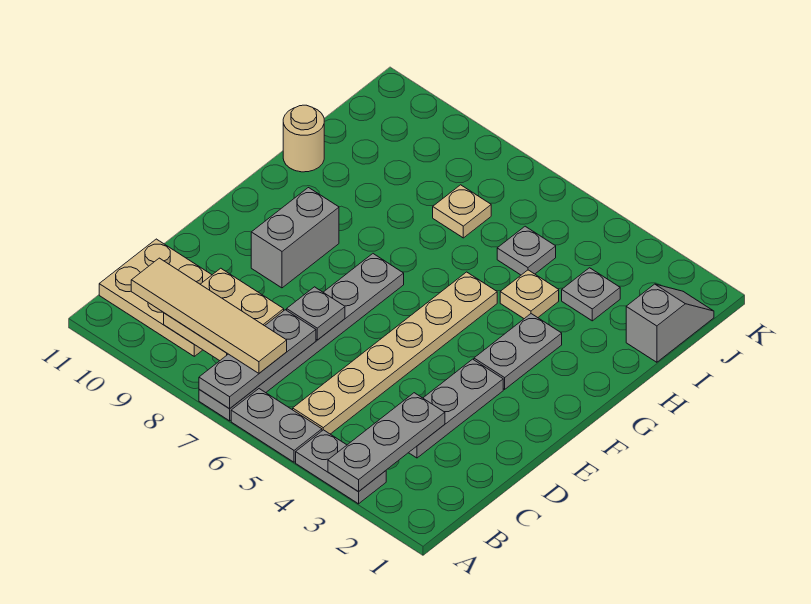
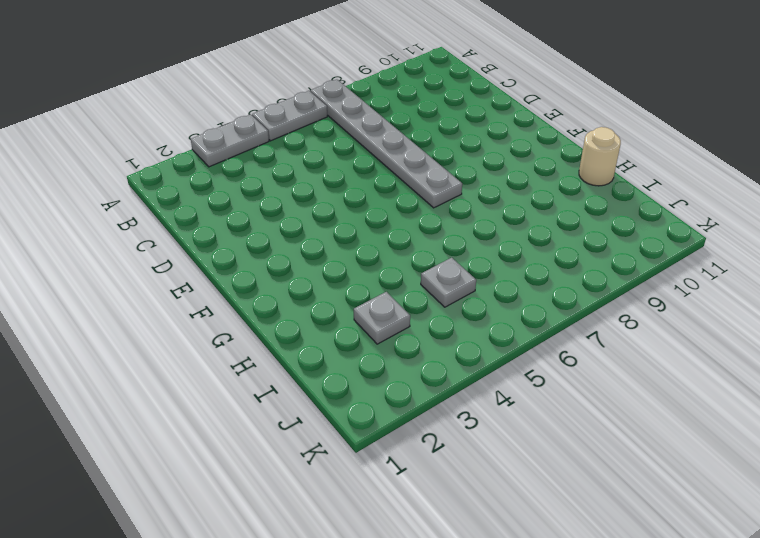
none -> tan 1x6 plate [293,272,497,434]
none -> tan 2x3 plate [99,239,211,356]
none -> grey 1x3 plate [409,359,503,458]

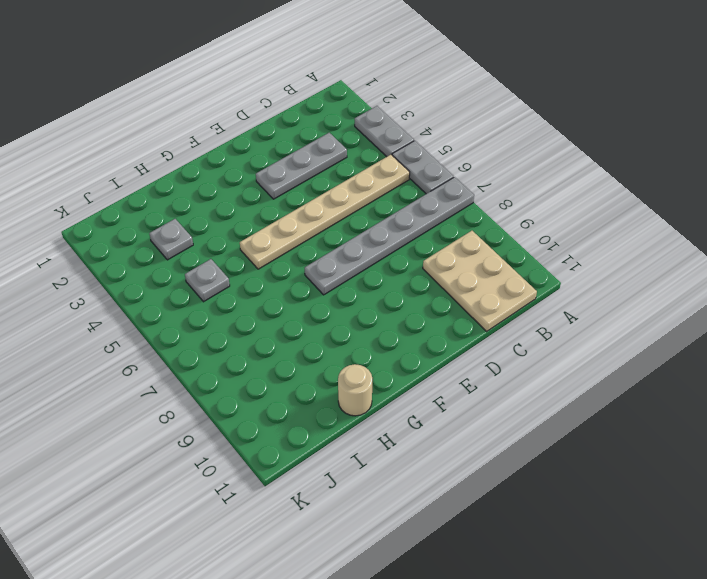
none -> grey 1x2 brick [251,188,339,288]
none -> grey 1x2 plate [474,314,562,389]
none -> tan 1x1 plate [500,270,559,319]

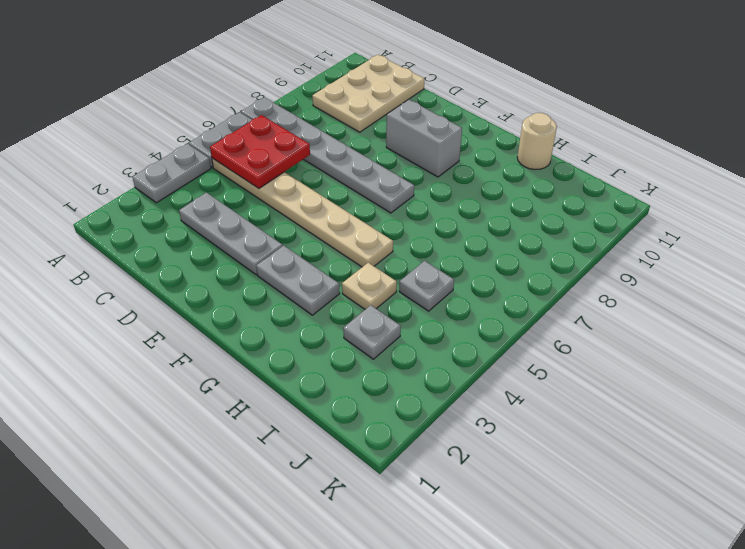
red 2x2 plate [210,115,310,188] -> none
none -> grey 1x2 slope [626,284,714,362]
none -> tan 1x1 plate [433,185,491,238]
none -> grey 1x3 plate [328,393,445,491]

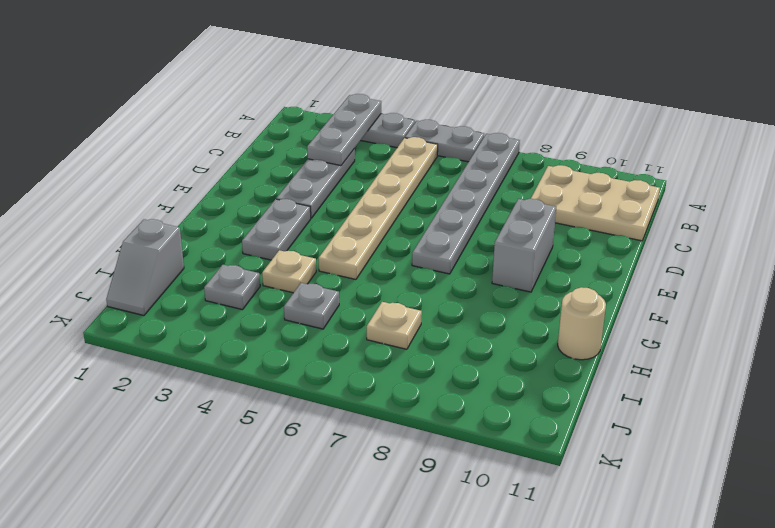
none -> grey 1x3 plate [199,310,316,408]
none -> tan 2x2 plate [164,268,284,361]
none -> grey 1x1 plate [287,287,345,340]

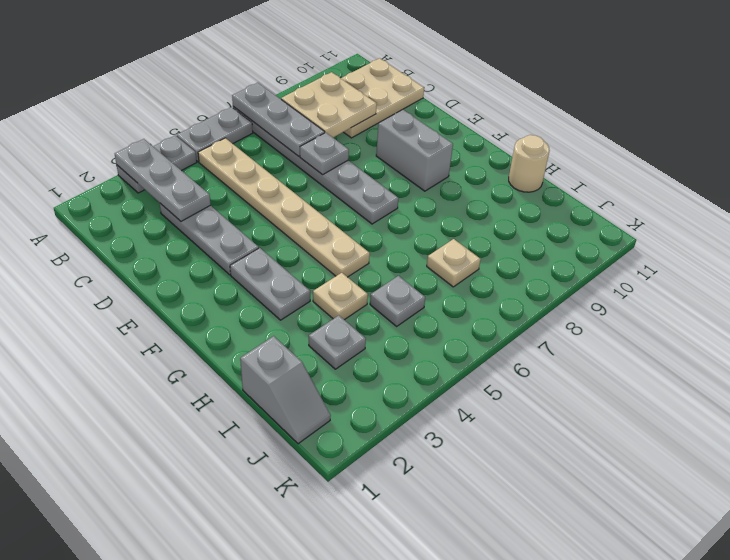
none -> tan 1x4 tile [131,258,287,373]

